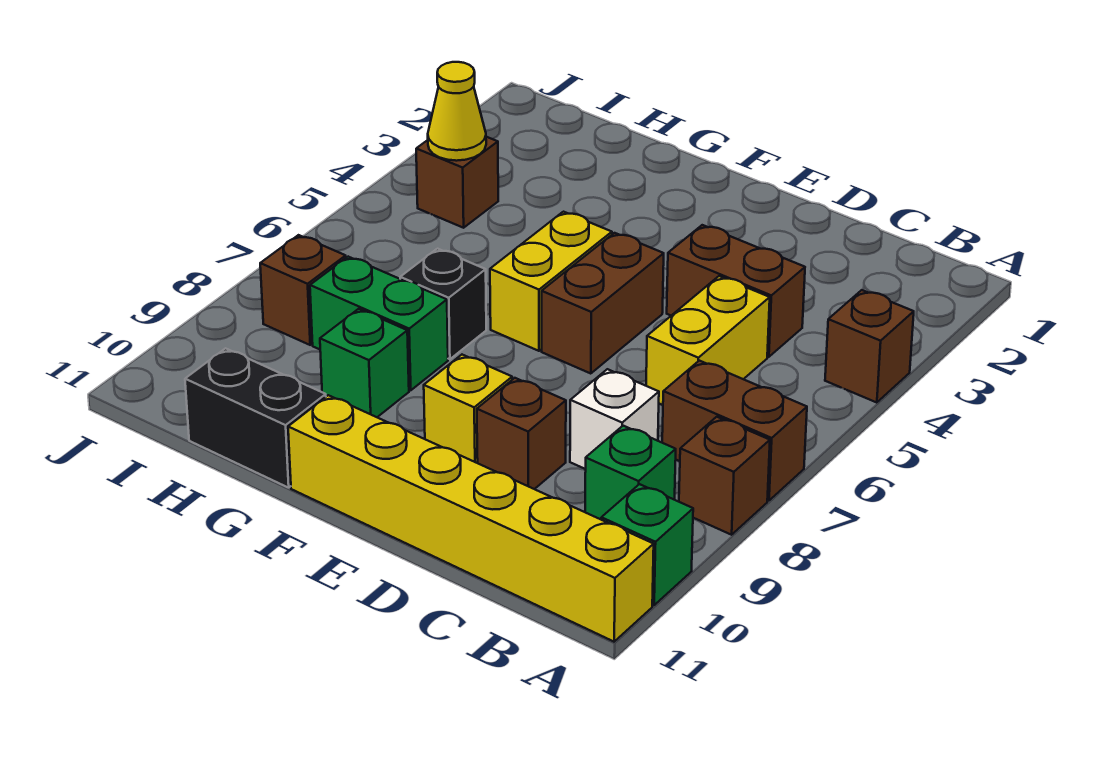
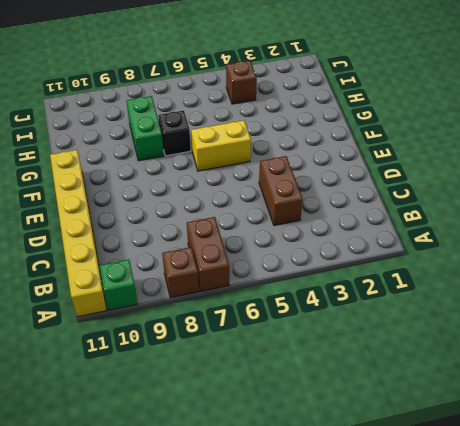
none -> brown 1x1 brick [825,290,914,403]
none -> green 1x1 brick [585,426,676,519]
none -> yellow 1x2 brick [646,276,770,405]

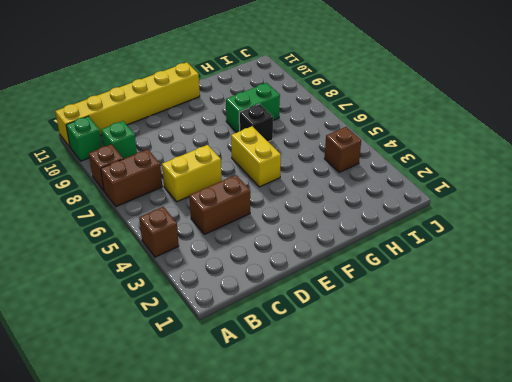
yellow 1x2 brick [162,145,222,202] -> yellow 1x2 brick turned to [646,276,770,405]
none -> white 1x1 brick [570,369,659,469]
none -> brown 1x1 brick [477,378,566,489]
none -> brown 1x2 brick [542,233,664,374]

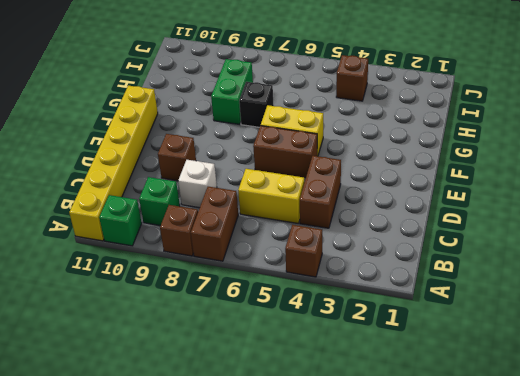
none -> yellow 1x1 brick [424,355,512,463]
none -> green 1x1 brick [320,309,409,417]
none -> black 1x2 brick [185,348,326,488]

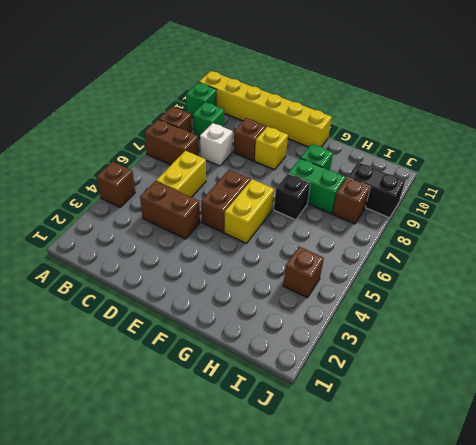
black 1x2 brick [348,162,405,218] -> black 1x2 brick moved to [185,348,326,488]
none -> yellow 1x1 cone [428,62,486,161]

